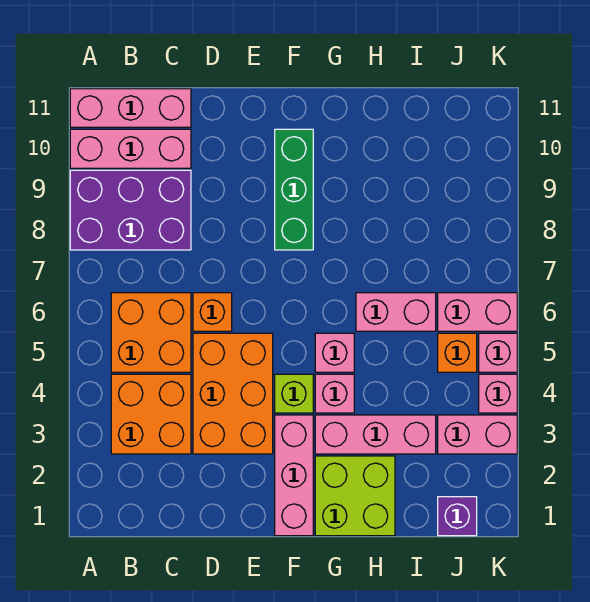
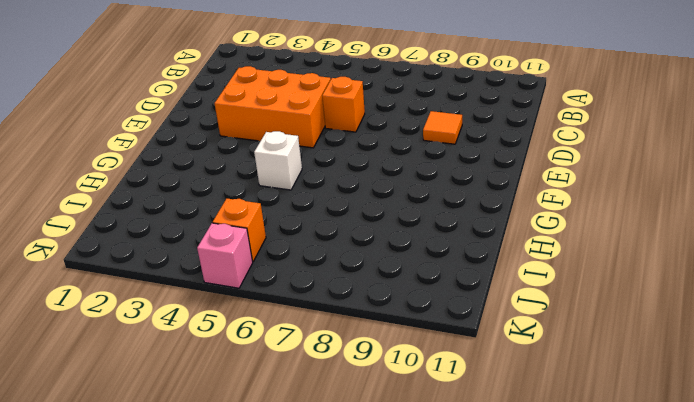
orange 1x1 tile [423,111,462,144] -> none
white 1x1 brick [254,131,302,190] -> pink 1x1 brick [315,333,354,372]
none -> purple 2x3 brick [70,170,191,250]
none -> pink 1x3 brick [70,129,191,168]
none -> pink 1x3 brick [70,89,191,127]

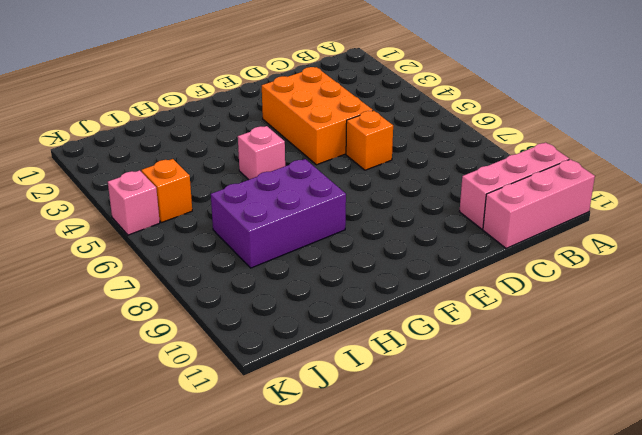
purple 2x3 brick [211,159,346,268] -> purple 2x3 brick moved to [70,170,191,250]
none -> orange 2x2 brick [111,374,191,454]
none -> orange 2x2 brick [111,293,191,372]
none -> pink 1x3 brick [275,415,313,536]

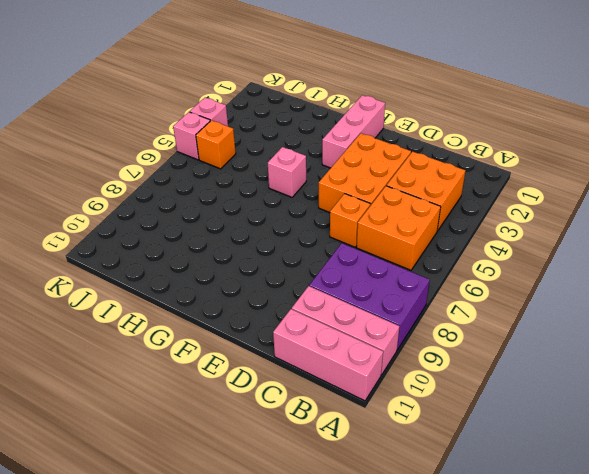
none -> lime 1x1 brick [275,374,313,413]
none -> green 1x3 brick [275,129,313,250]
none -> lime 2x2 brick [315,456,395,536]

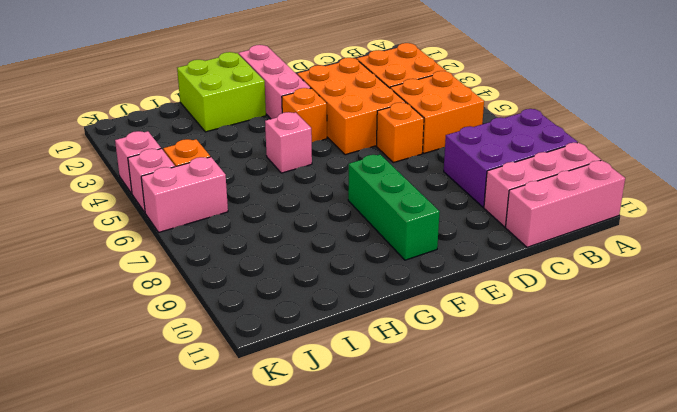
orange 1x1 brick [282,88,327,142] -> lime 1x1 brick [275,374,313,413]
none -> pink 1x3 brick [315,415,436,454]
none -> pink 1x1 brick [315,374,354,413]
none -> pink 1x2 brick [356,293,436,331]

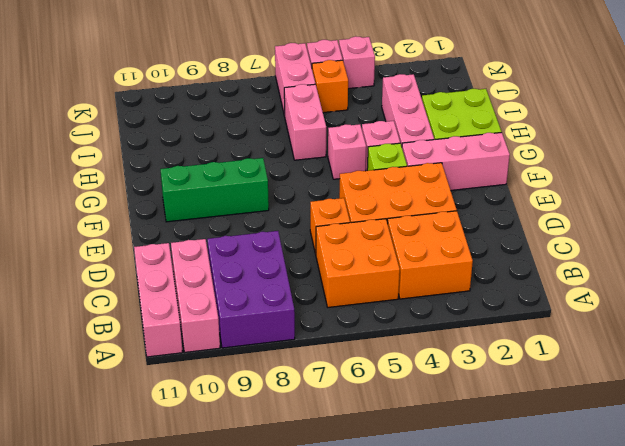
none -> purple 1x1 brick [438,497,477,536]
none -> pink 1x2 brick [438,415,517,454]

